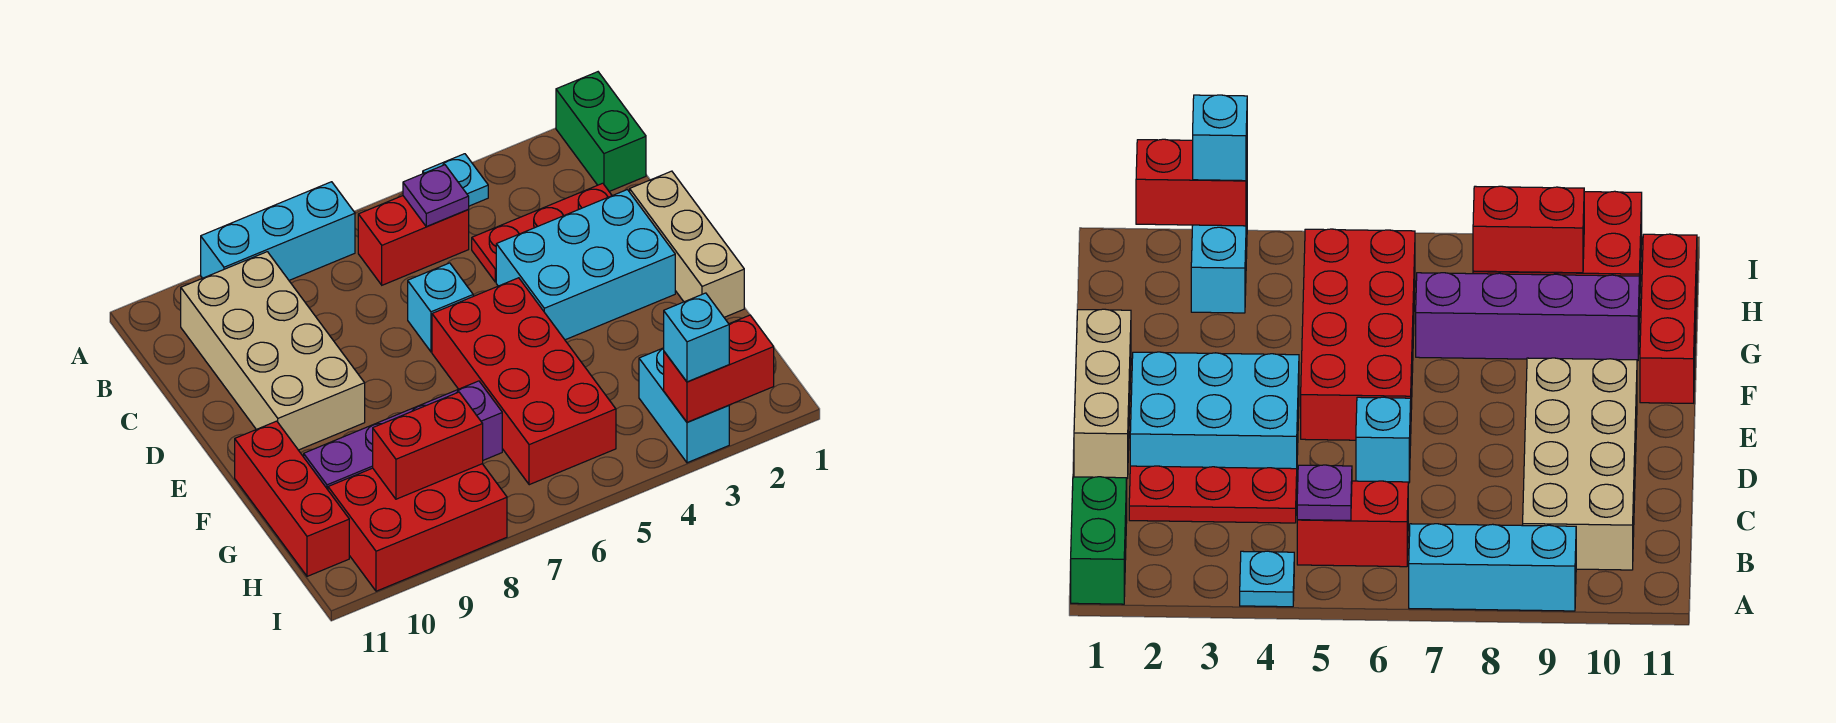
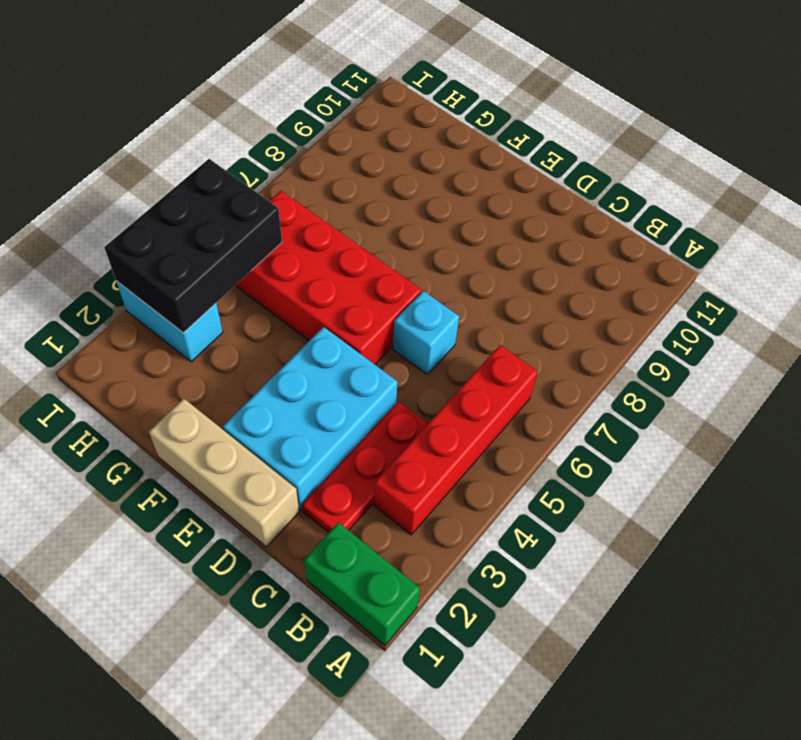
red 1x4 brick [374,345,538,535] -> red 1x2 brick [358,196,469,285]
black 2x3 brick [104,159,282,333] -> red 1x2 brick [664,315,774,422]
none -> cyan 1x1 plate [423,154,488,206]
none -> cyan 1x3 brick [201,182,355,280]
none -> tan 2x4 brick [181,252,365,450]

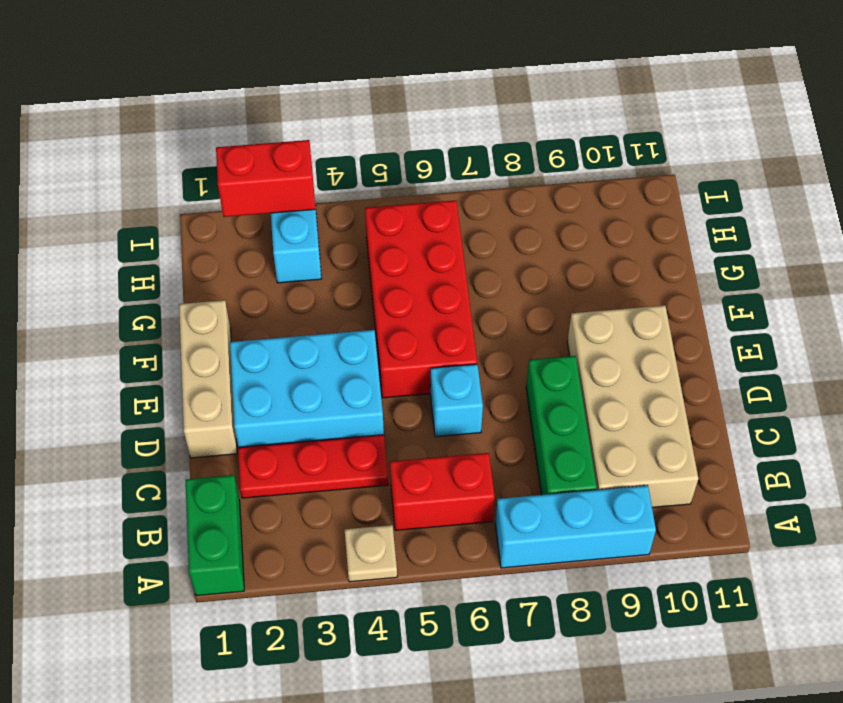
tan 1x1 plate [345,525,397,582] -> cyan 1x1 plate [423,154,488,206]
green 1x3 brick [526,356,597,495] -> none
none -> red 1x3 brick [235,421,349,576]
none -> purple 1x4 brick [304,381,502,490]
none -> red 2x3 brick [328,464,507,591]

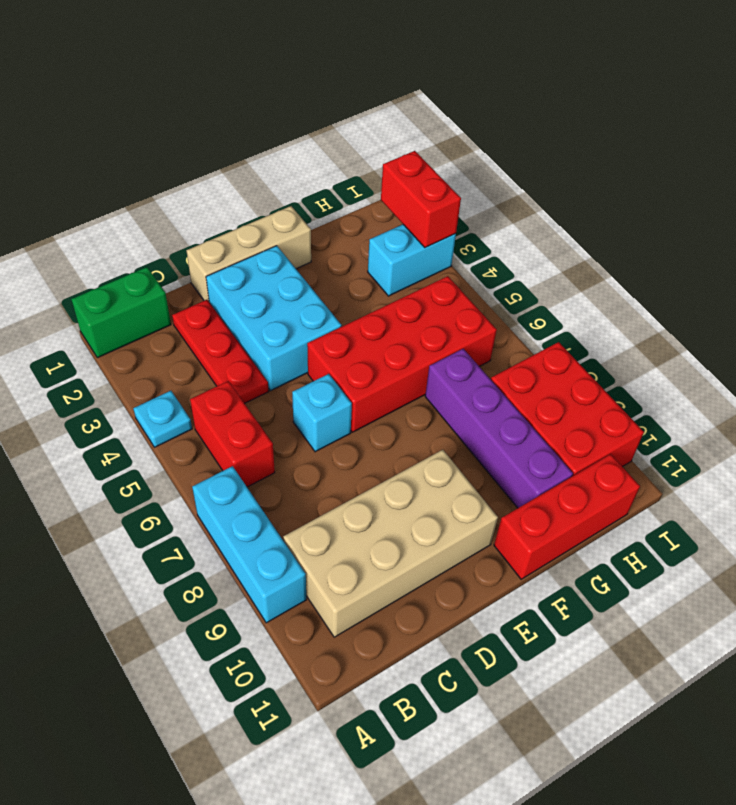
none -> purple 1x1 plate [403,165,469,227]
none -> red 1x2 brick [373,392,483,499]
none -> cyan 1x1 brick [664,293,729,382]

